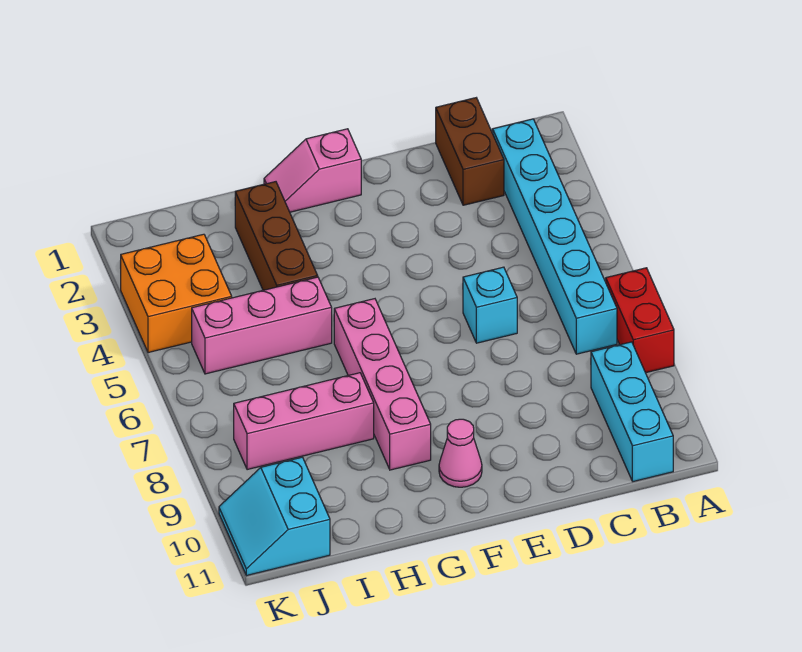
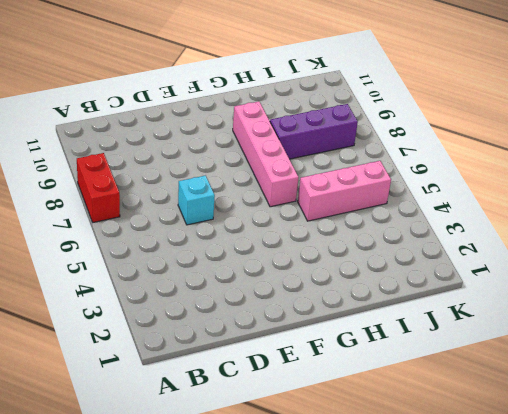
purple 1x3 brick [270,104,358,159] -> pink 1x3 brick [234,373,374,470]
none -> cyan 1x6 brick [493,119,617,354]
none -> cyan 1x3 brick [591,342,673,481]
none -> brown 1x2 brick [436,98,504,205]

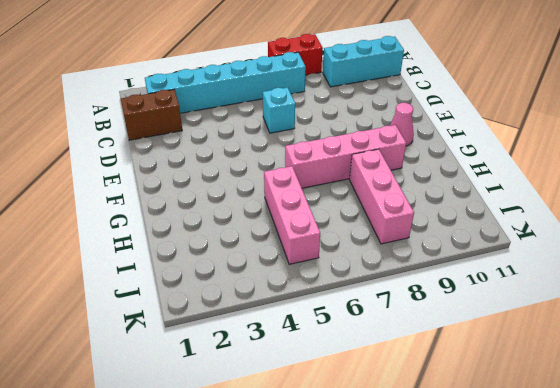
none -> pink 1x2 slope [264,129,361,212]
none -> brown 1x3 brick [235,182,318,290]
none -> orange 2x2 brick [120,234,232,353]

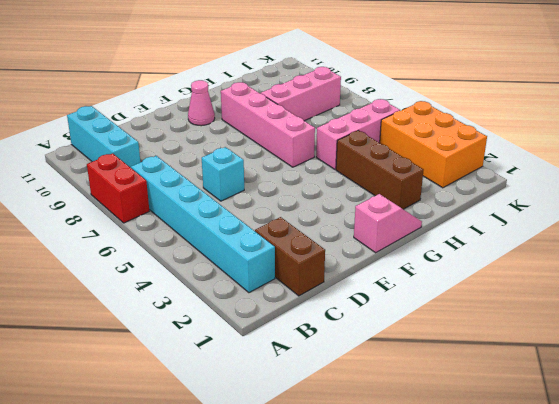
orange 2x3 brick [380,101,487,188] -> orange 2x2 brick [120,234,232,353]
none -> cyan 2x2 slope [219,457,330,576]

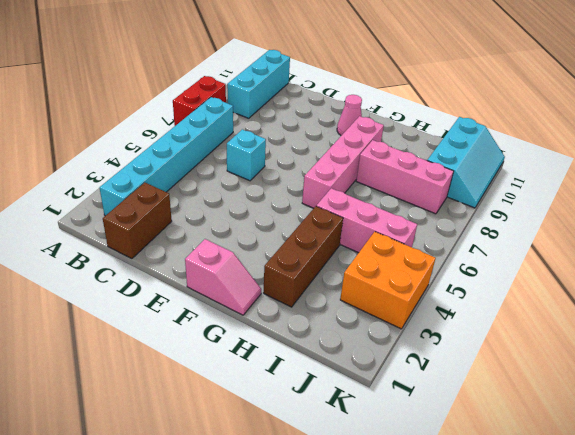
cyan 2x3 slope [427,117,505,208] -> cyan 2x2 slope [219,457,330,576]

